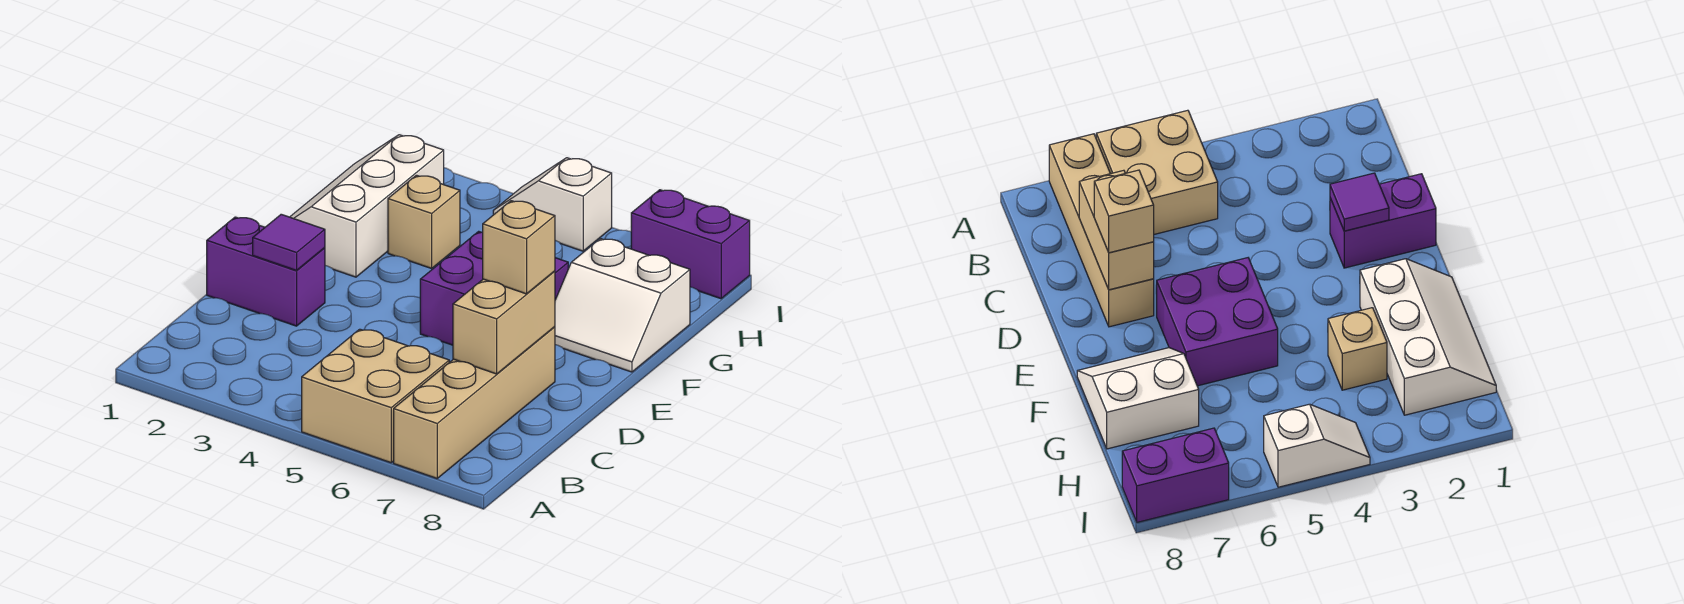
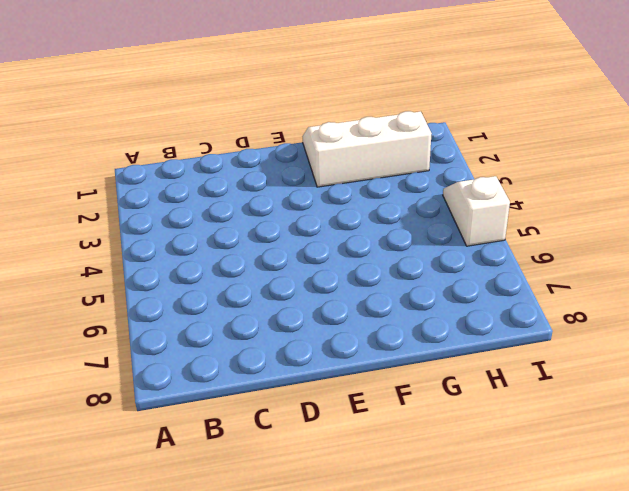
none -> tan 2x2 brick [302,329,449,463]
none -> tan 1x4 brick [394,327,555,478]
none -> purple 1x2 brick [207,217,325,326]

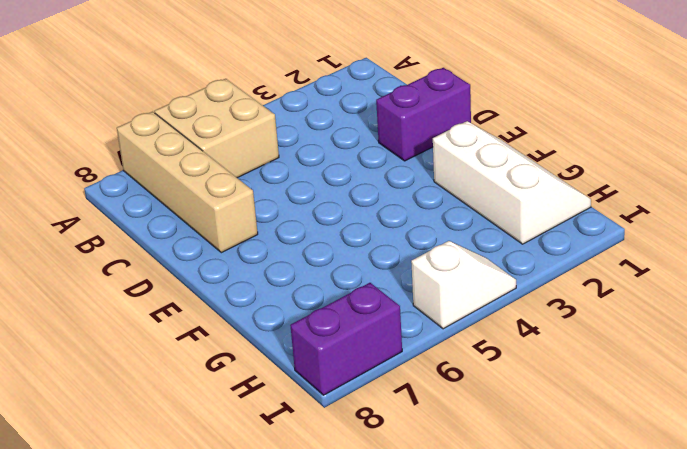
none -> purple 2x2 brick [420,231,568,345]
none -> white 2x2 slope [555,239,690,372]
none -> tan 1x1 brick [388,175,460,268]

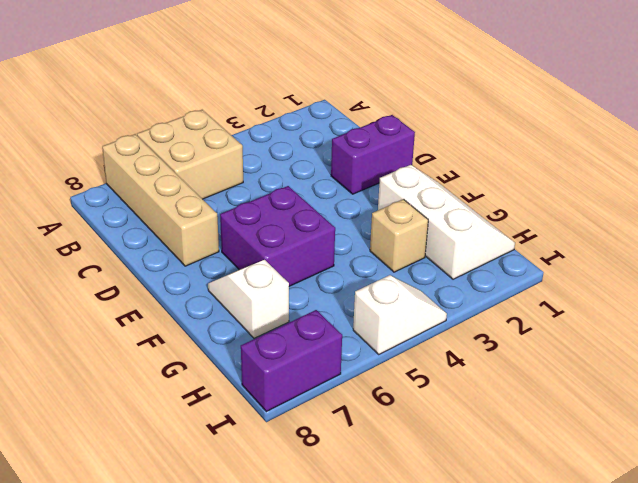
white 1x2 slope [208,260,289,338] -> white 2x2 slope [555,239,690,372]
none -> tan 1x2 brick [453,271,555,374]
none -> purple 1x1 tile [253,214,325,270]
none -> tan 1x1 brick [483,201,555,294]

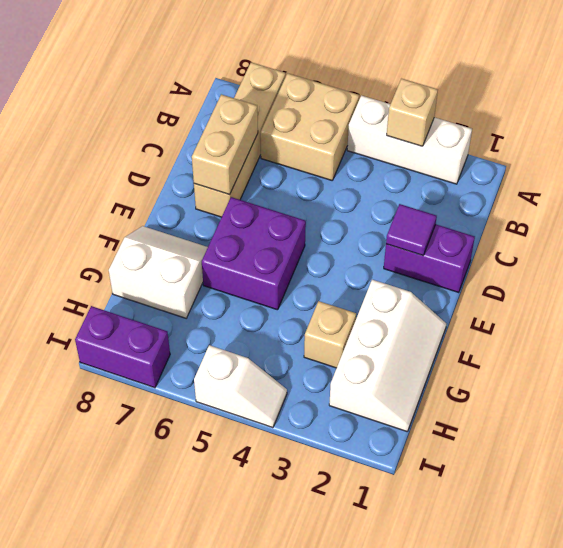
white 1x3 brick [347,95,472,184] -> none
tan 1x1 brick [387,79,438,146] -> tan 1x1 brick moved to [483,201,555,294]

